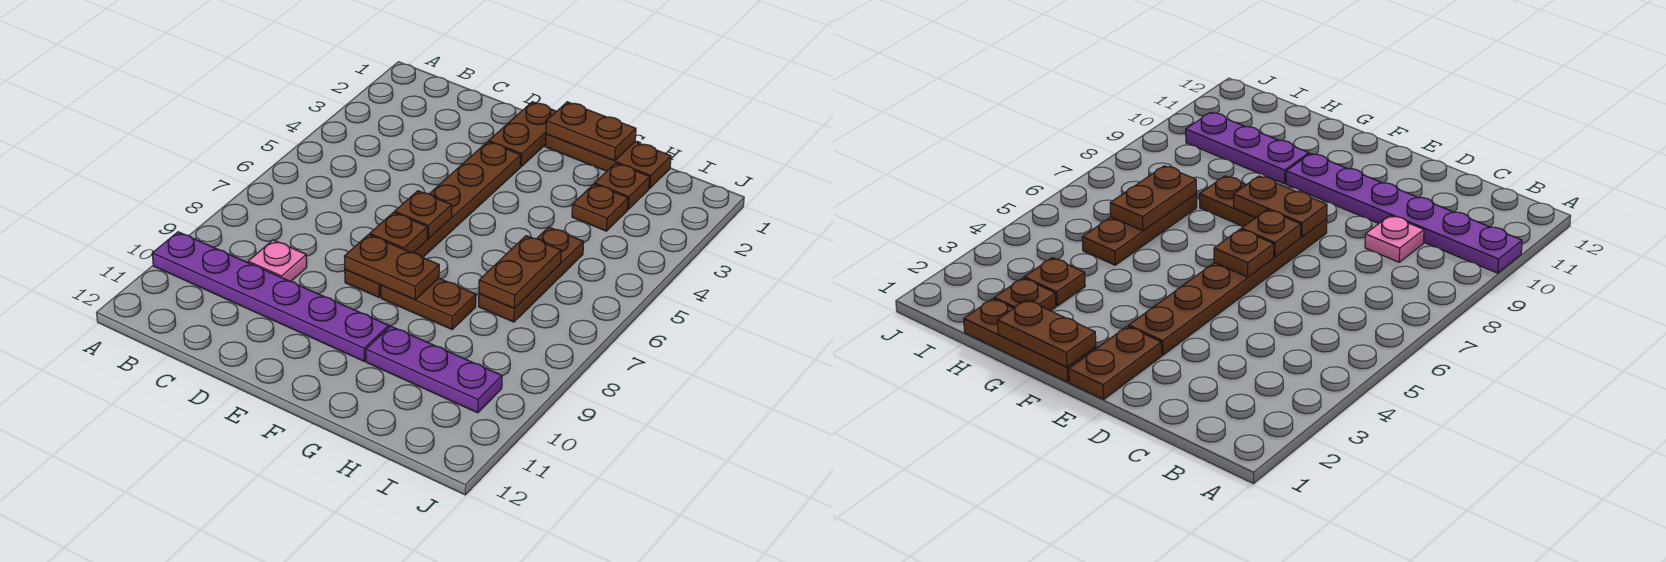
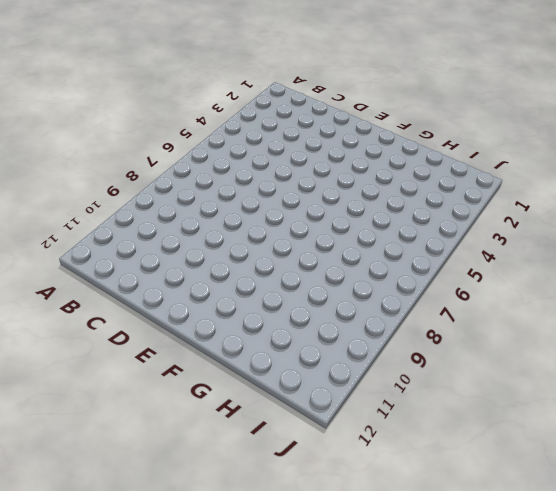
none -> purple 1x6 plate [152,232,389,361]
none -> pink 1x1 plate [248,240,307,281]
none -> brown 1x2 plate [489,102,557,167]

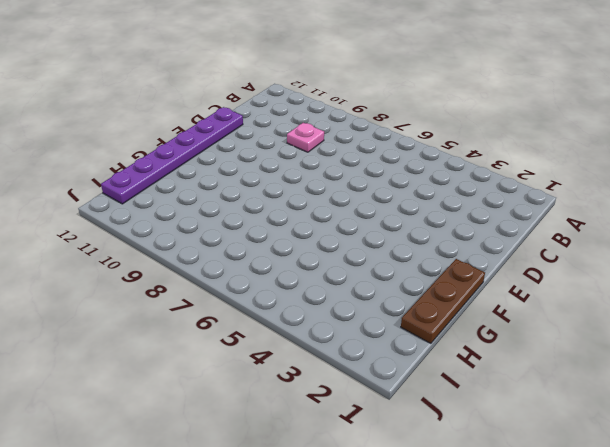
purple 1x6 plate [101,107,243,204] -> purple 1x6 plate moved to [152,232,389,361]
none -> brown 1x2 plate [489,102,557,167]
none -> brown 1x6 plate [345,142,521,297]
none -> brown 1x2 plate [381,278,476,329]

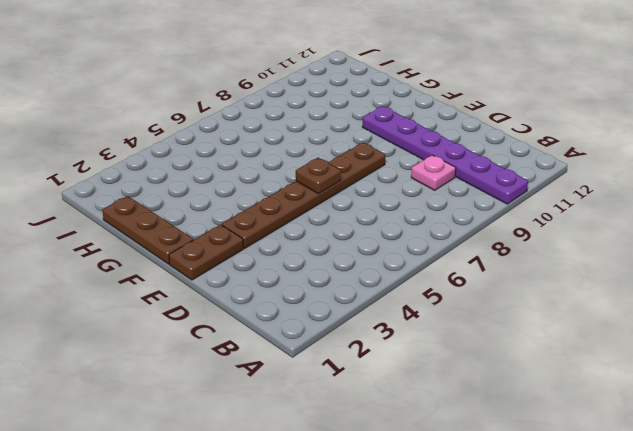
none -> brown 1x2 plate [381,278,476,329]
none -> purple 1x3 plate [366,326,502,413]
none -> brown 1x1 plate [595,163,650,209]

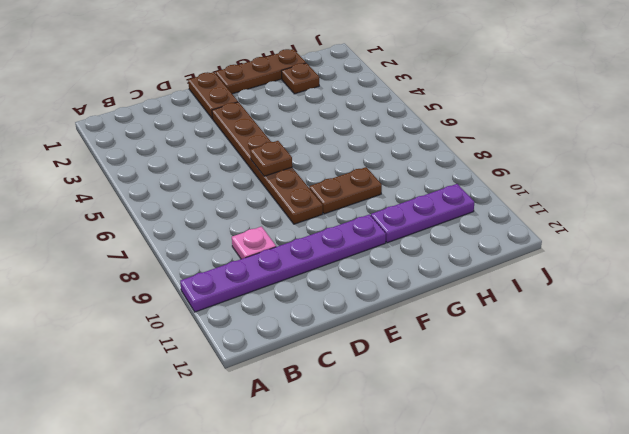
none -> brown 1x1 plate [572,184,628,231]
none -> brown 1x3 plate [479,227,584,322]
none -> brown 1x1 plate [370,212,427,253]

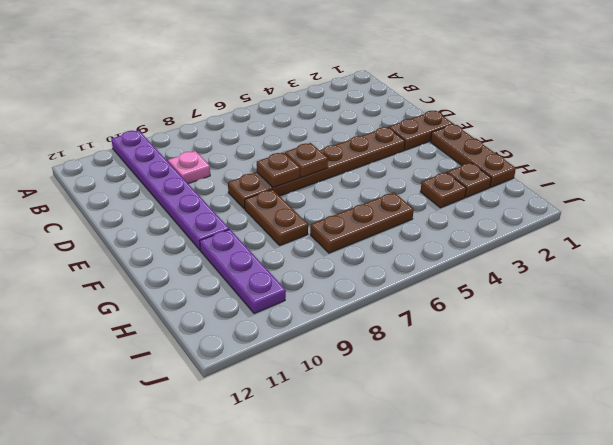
none -> brown 1x2 plate [344,234,439,300]
none -> brown 1x2 plate [546,102,636,161]
none -> brown 1x2 plate [479,236,561,308]

